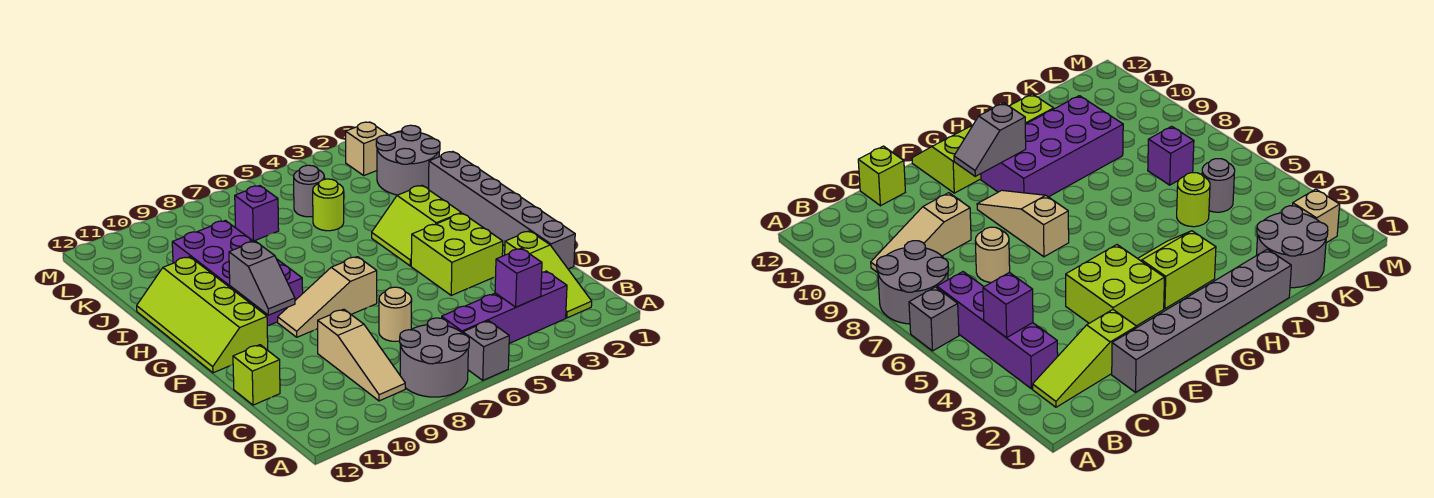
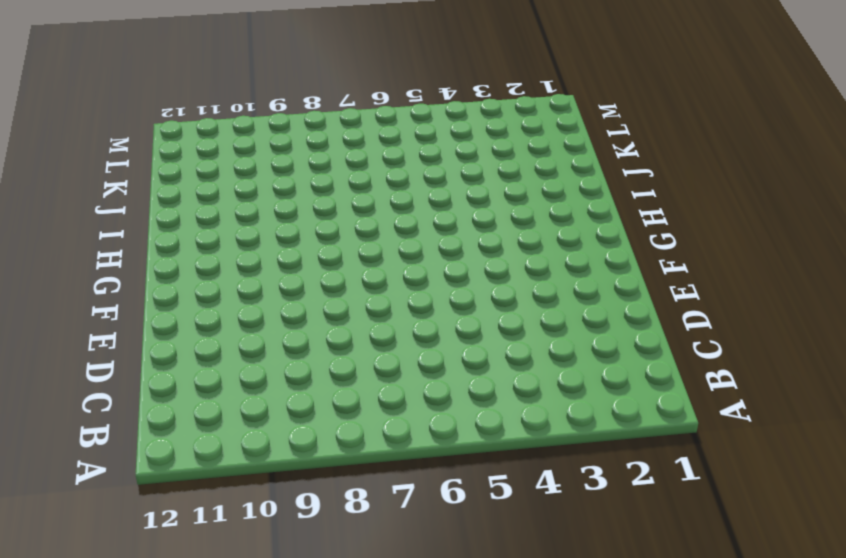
none -> grey 1x1 brick [463,321,509,380]
none -> grey 2x2 round brick [400,318,469,397]
none -> lime 1x3 slope [505,231,592,318]

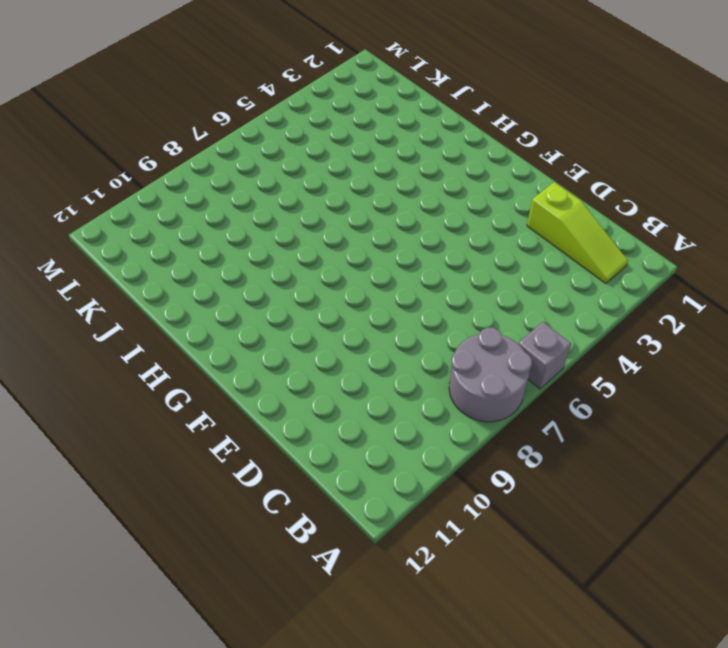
none -> purple 1x4 brick [442,271,567,343]
none -> tan 1x3 slope [318,309,405,401]
none -> grey 1x6 brick [429,152,575,269]

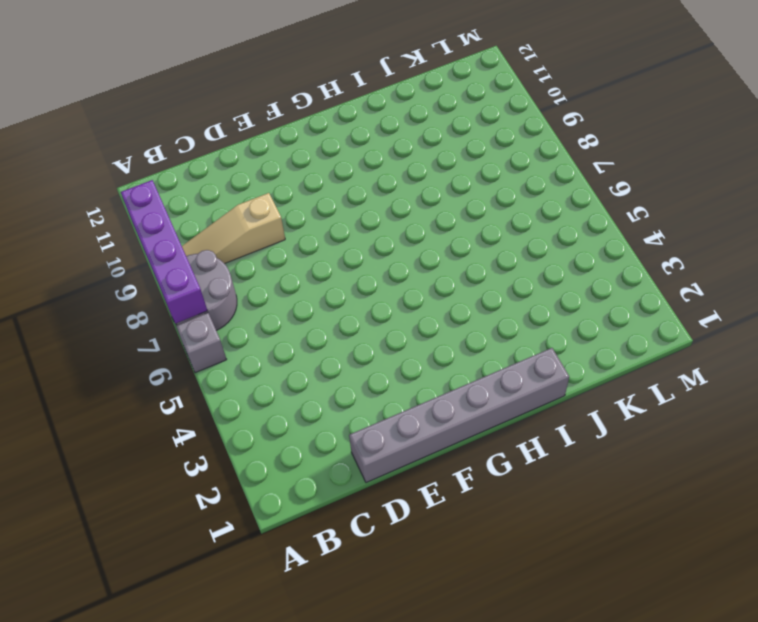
purple 1x4 brick [121,180,208,324] -> purple 1x4 brick moved to [442,271,567,343]
none -> lime 1x3 slope [505,231,592,318]
none -> tan 1x1 round brick [379,287,412,341]
none -> lime 1x1 brick [233,345,280,405]

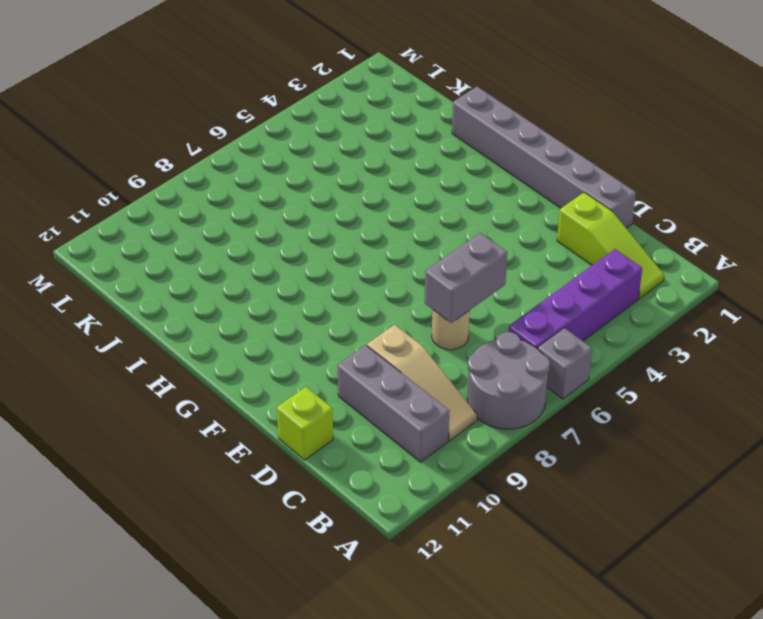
grey 1x3 brick [338,345,449,462] -> none
grey 1x2 brick [425,233,507,323] -> none
none -> lime 2x2 brick [411,213,503,295]
none -> tan 1x3 slope [278,257,377,337]
none -> lime 2x4 slope [137,257,268,373]

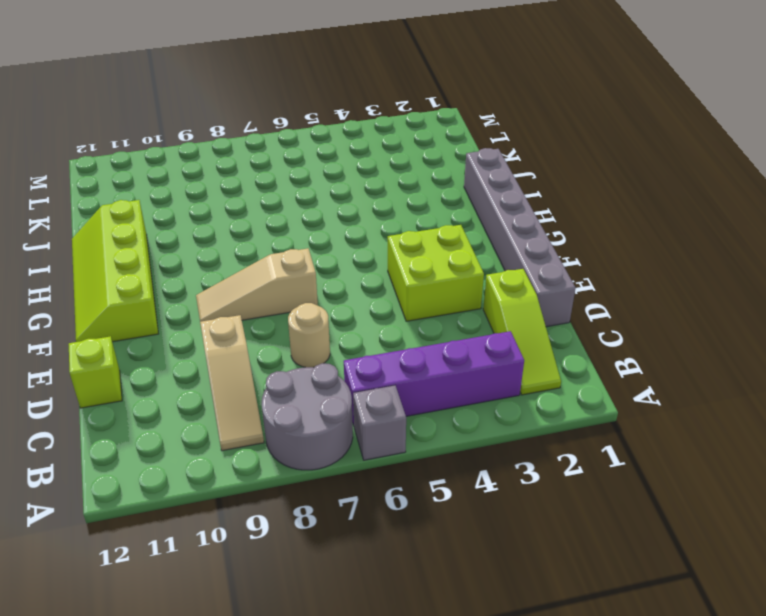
none -> lime 2x2 slope [372,186,461,266]
none -> purple 2x4 brick [172,221,303,326]
none -> grey 2x2 round brick [376,125,440,195]

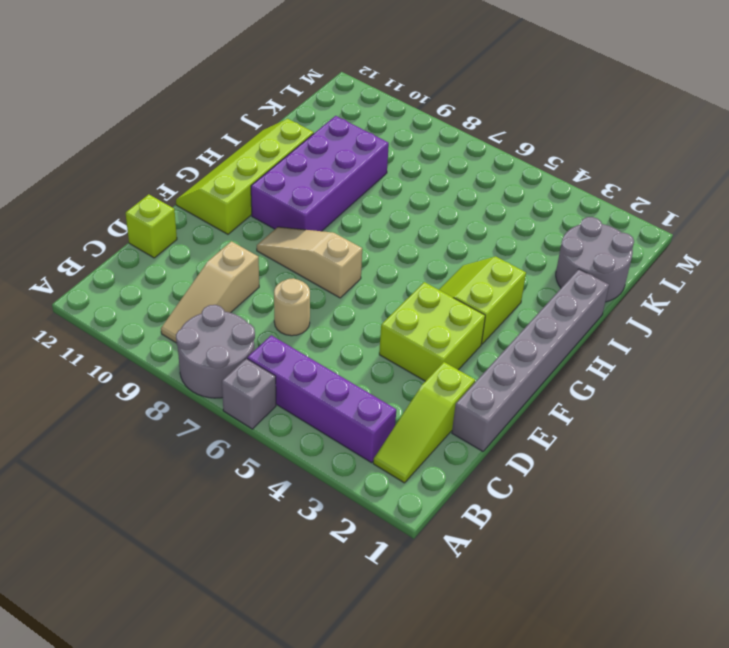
none -> lime 1x1 round brick [313,179,344,231]
none -> grey 1x1 round brick [294,165,324,217]
none -> purple 1x1 brick [235,186,279,241]

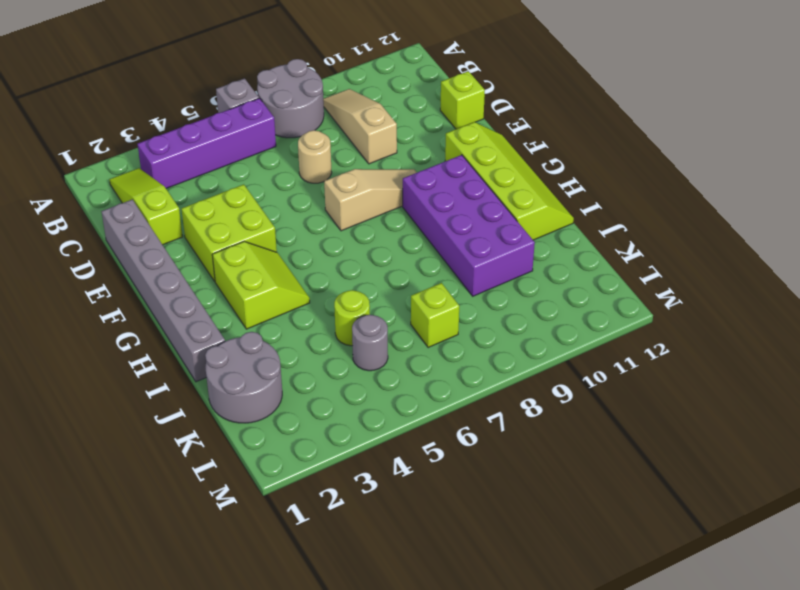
lime 1x1 brick [411,283,459,348] -> purple 1x1 brick [235,186,279,241]
none -> tan 1x1 brick [346,122,388,175]
none -> purple 1x1 brick [495,248,542,307]
none -> grey 1x2 slope [229,241,295,315]

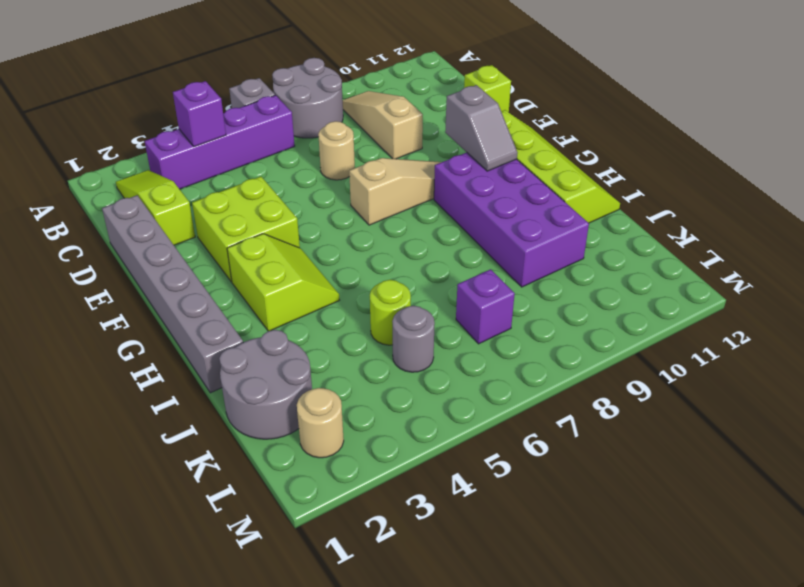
grey 1x2 slope [445,85,517,171] -> grey 1x2 slope turned to [229,241,295,315]
tan 1x1 round brick [297,388,344,458] -> tan 1x1 brick [346,122,388,175]

